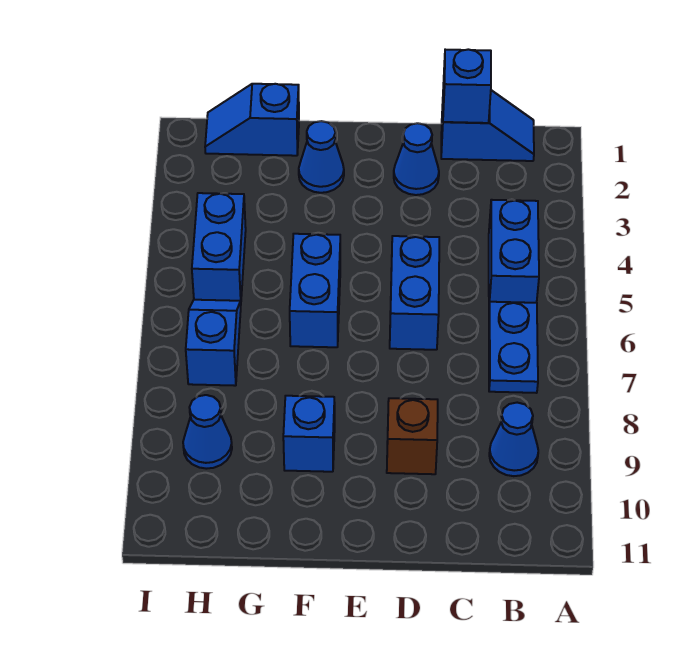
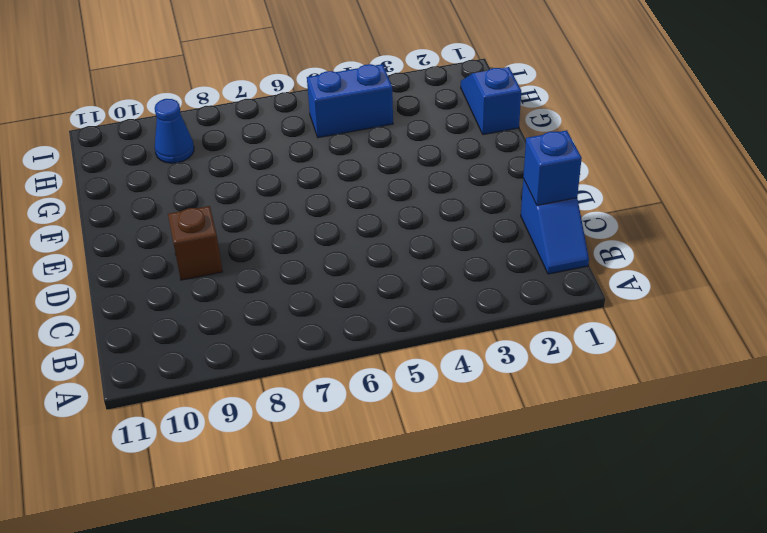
none -> blue 1x2 brick [489,200,539,304]
none -> blue 1x2 plate [489,302,538,393]
none -> blue 1x1 cone [489,403,538,476]

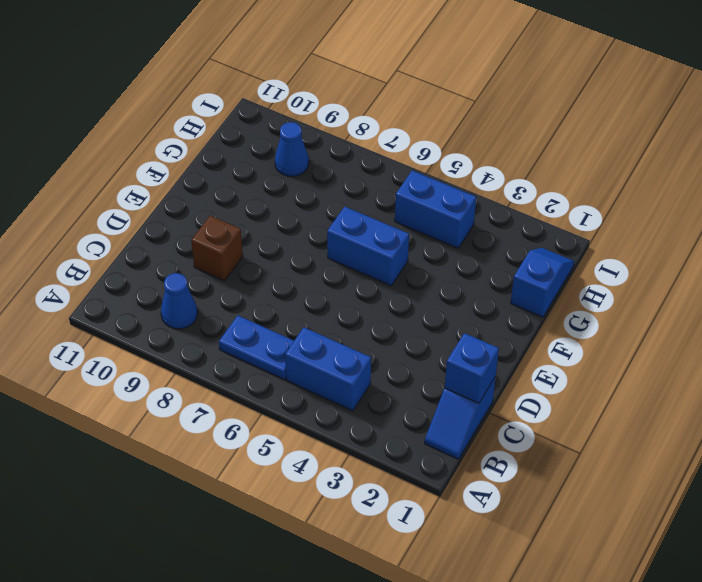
none -> blue 1x1 cone [394,123,439,195]
none -> blue 1x2 brick [390,236,439,350]
none -> blue 1x1 cone [299,121,344,193]

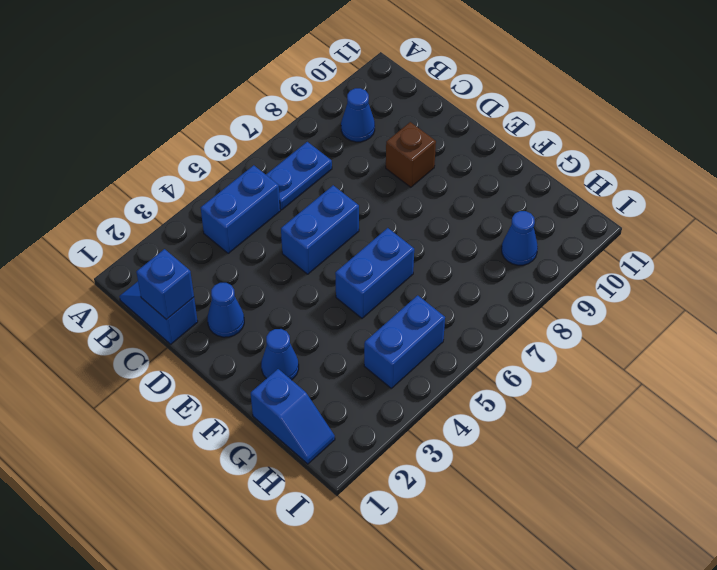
none -> blue 1x1 brick [283,396,335,472]
none -> blue 1x2 slope [186,300,241,386]

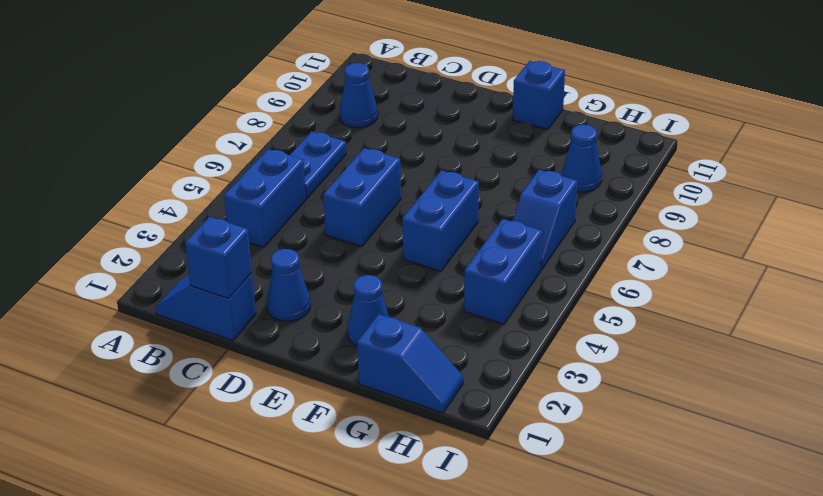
blue 1x1 brick [513,61,565,130] -> blue 1x1 brick moved to [283,396,335,472]
none -> brown 1x1 brick [387,398,438,474]

